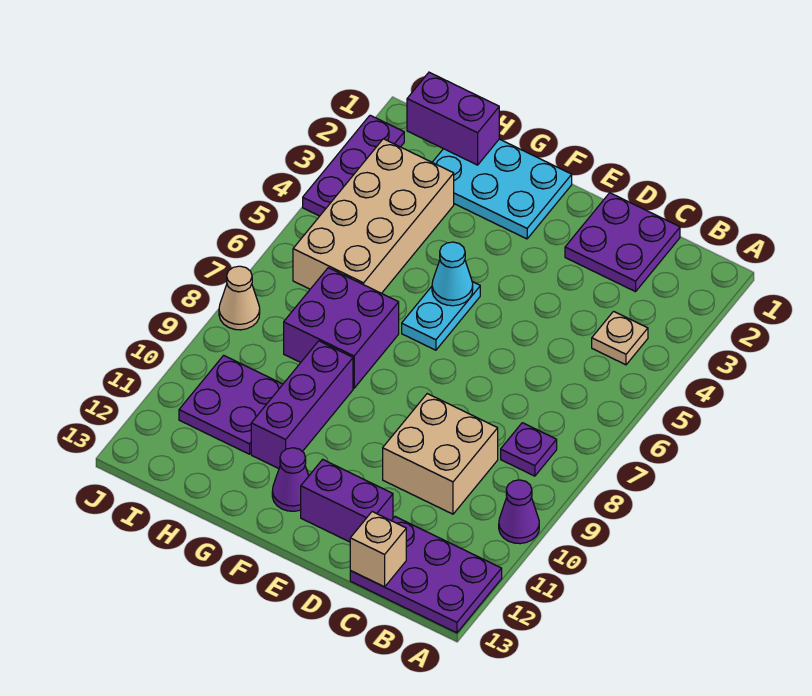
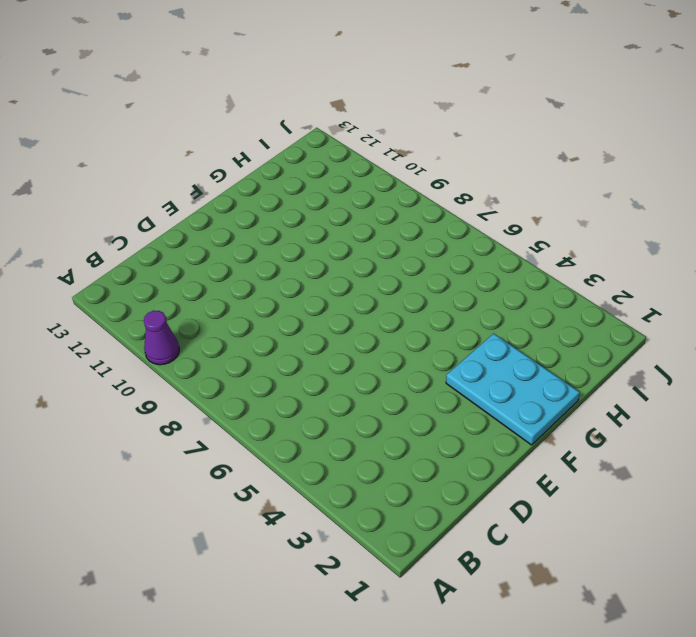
cyan 2x3 plate [446,333,580,445] -> cyan 2x3 plate turned to [432,139,572,239]
none -> purple 2x3 plate [350,517,502,633]
none -> tan 1x1 plate [592,311,648,365]
none -> purple 1x1 plate [501,423,557,476]

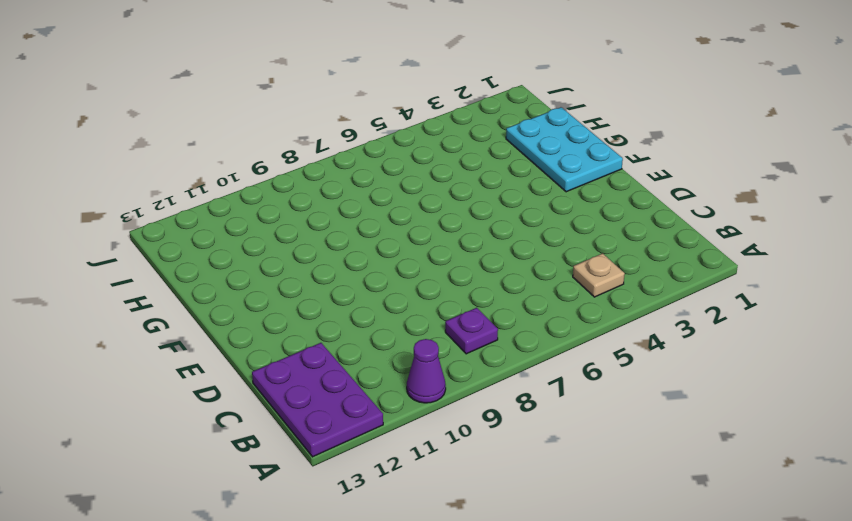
none -> purple 2x2 plate [565,193,680,292]
none -> tan 2x2 brick [383,394,498,514]
none -> purple 1x2 brick [301,459,393,542]

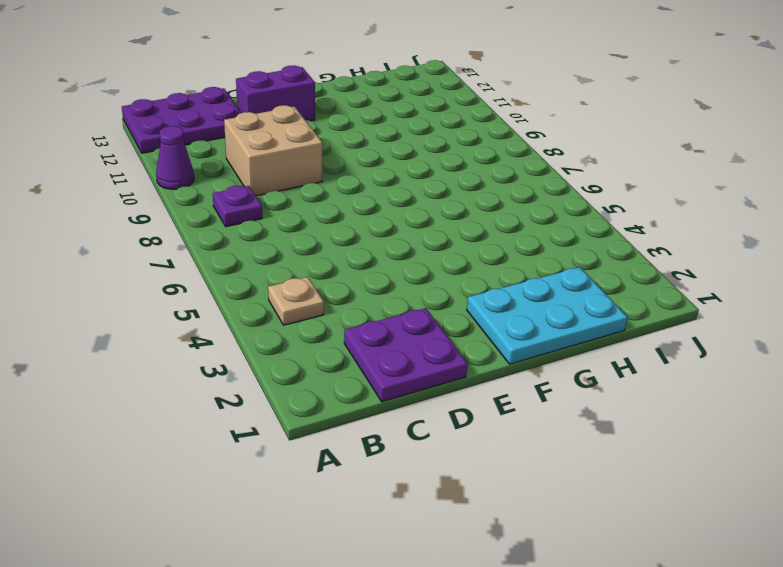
none -> cyan 1x2 plate [402,282,480,350]
none -> purple 1x1 cone [272,448,309,511]
none -> purple 2x2 brick [284,268,399,388]

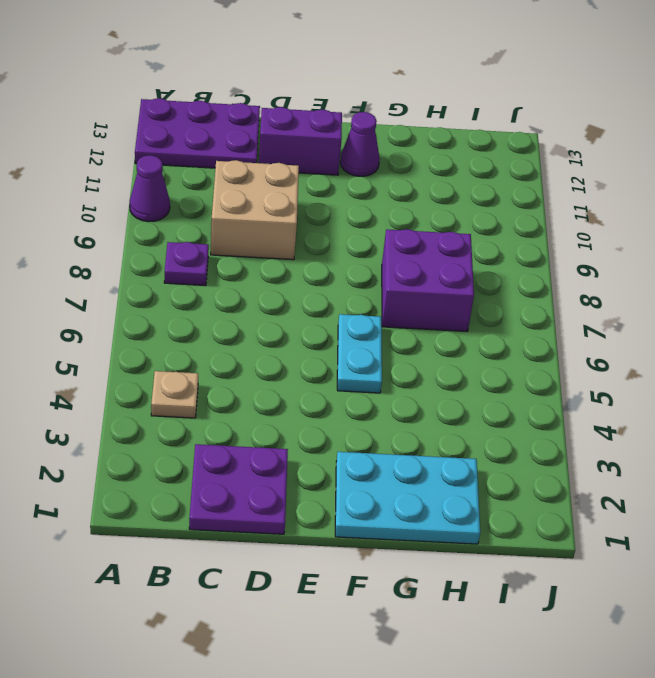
none -> purple 1x3 brick [251,341,353,469]
none -> tan 2x4 brick [293,139,454,293]
none -> purple 2x2 plate [179,355,283,454]

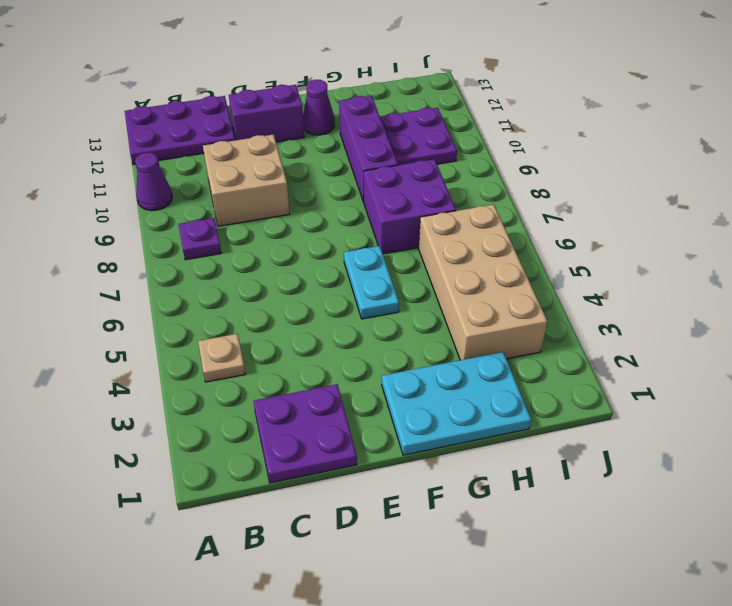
none -> purple 1x3 plate [303,115,404,216]
none -> tan 1x1 cone [219,266,260,330]
none -> tan 1x1 brick [350,512,406,587]

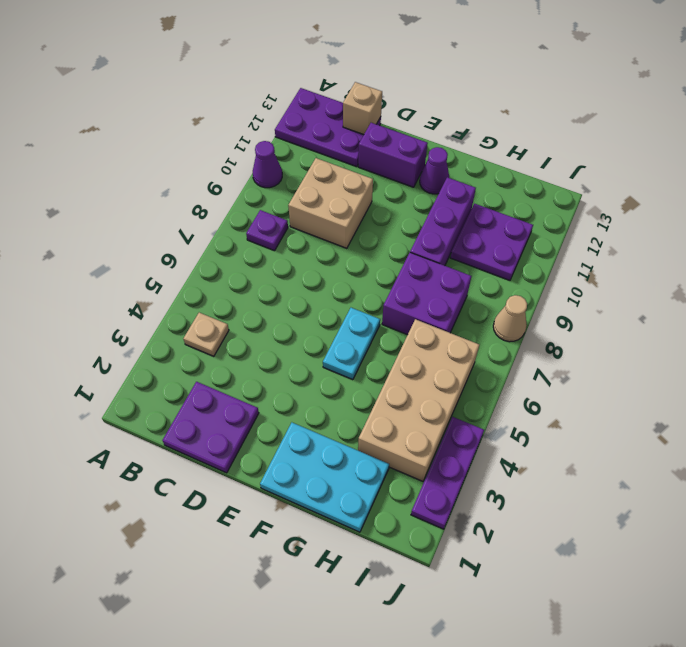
none -> cyan 1x1 cone [432,242,473,306]
none -> purple 1x2 brick [407,72,499,165]

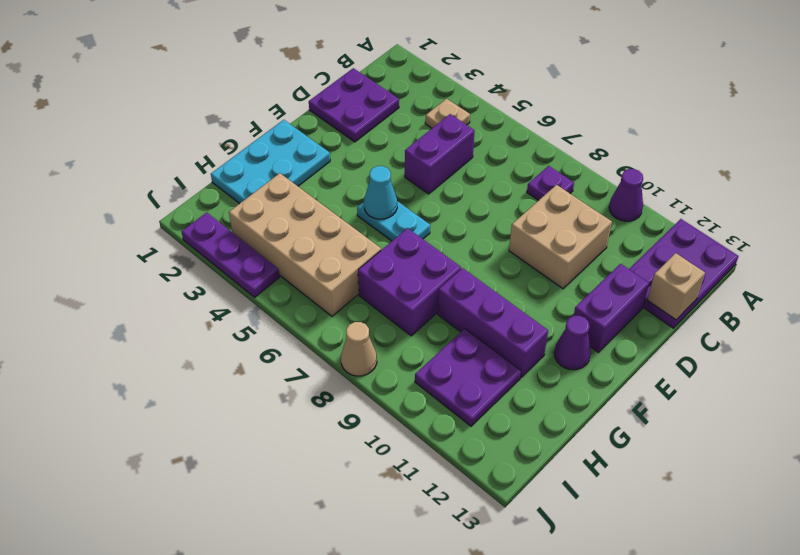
purple 1x2 brick [405,114,475,194] -> purple 1x2 brick moved to [407,72,499,165]

